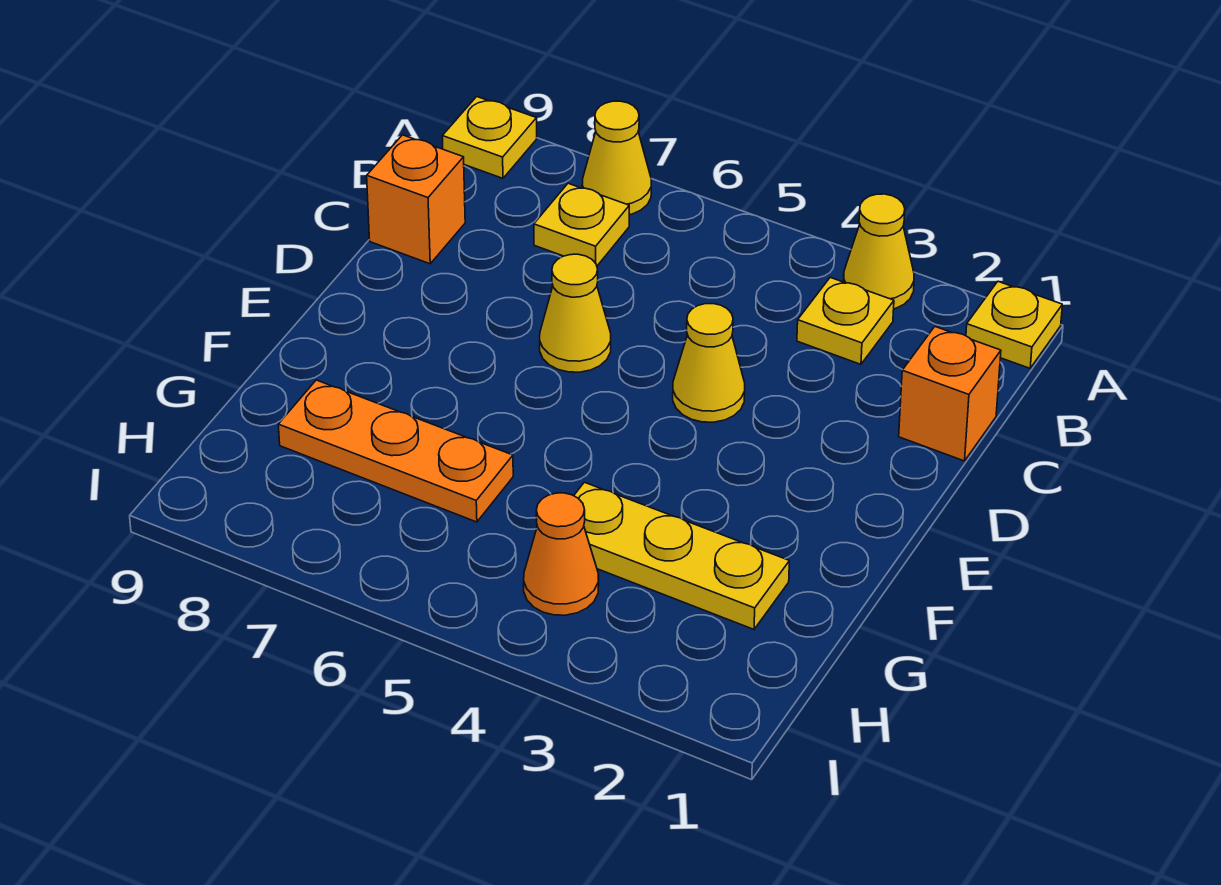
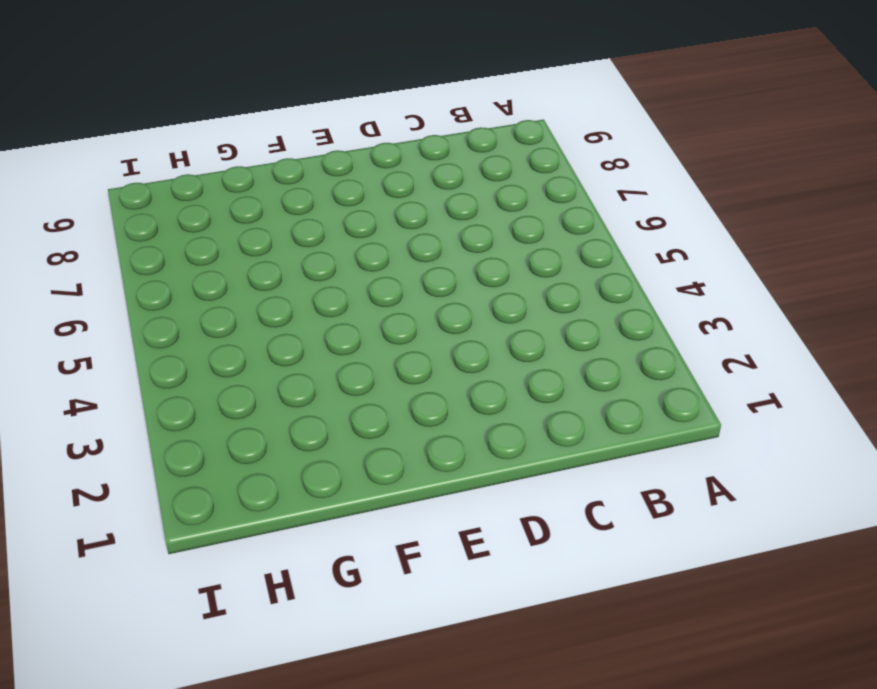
none -> yellow 1x1 plate [966,282,1062,368]
none -> yellow 1x1 cone [843,194,914,309]
none -> yellow 1x1 cone [582,101,651,215]

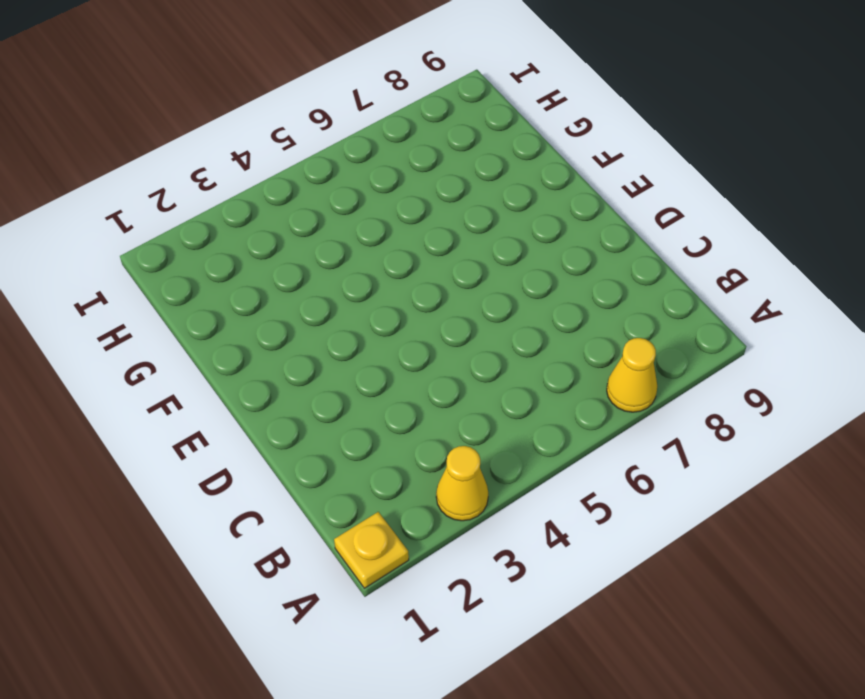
none -> yellow 1x1 plate [442,97,537,178]
none -> yellow 1x1 plate [797,278,894,364]
none -> yellow 1x1 plate [534,183,629,266]

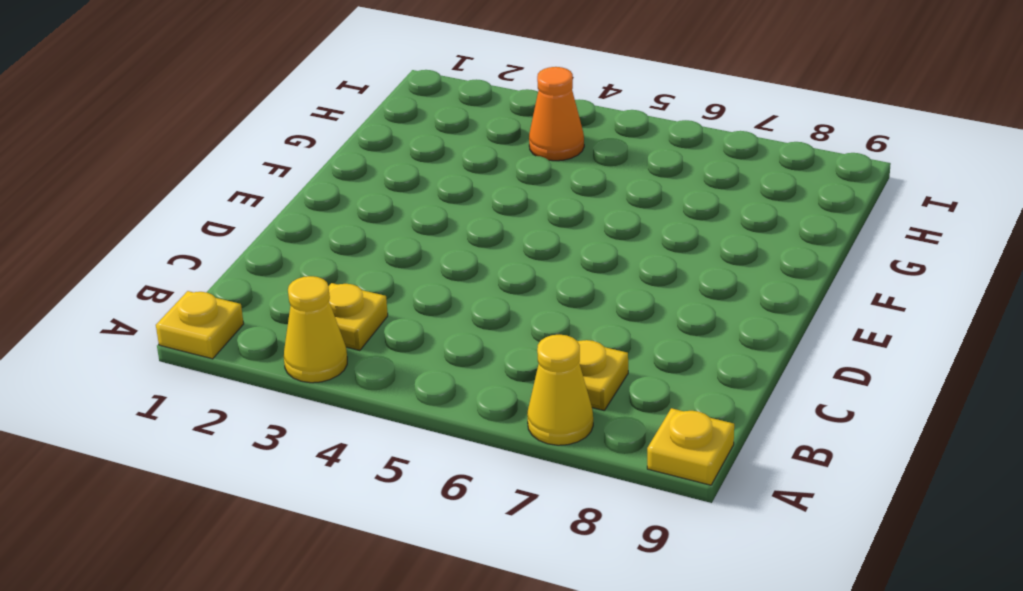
none -> orange 1x1 brick [899,327,1001,461]
none -> orange 1x1 brick [367,135,465,264]
none -> yellow 1x1 cone [673,304,745,422]

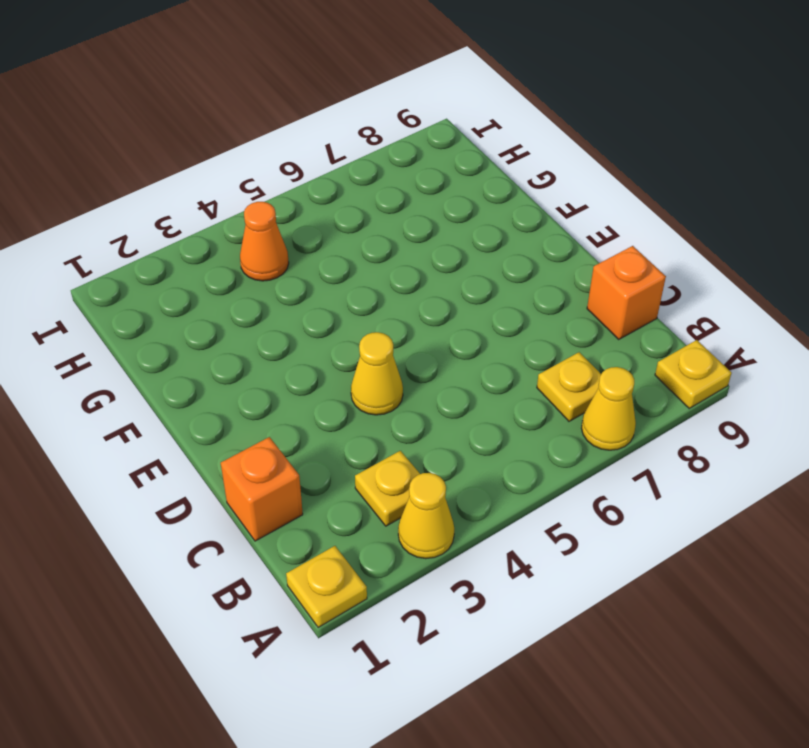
none -> yellow 1x1 cone [540,254,611,372]
none -> yellow 1x3 plate [574,482,789,629]
none -> orange 1x3 plate [278,380,513,522]

